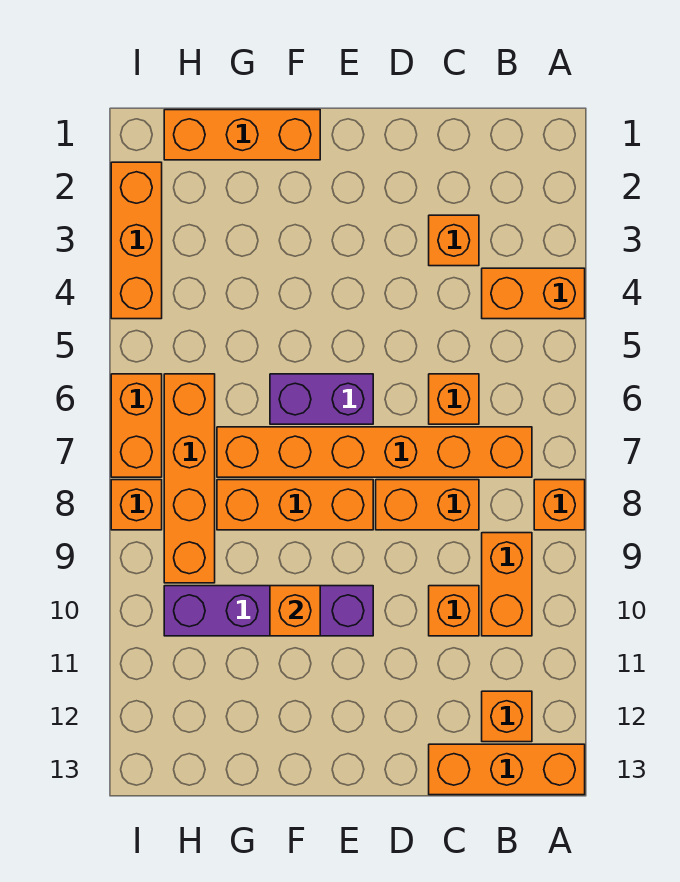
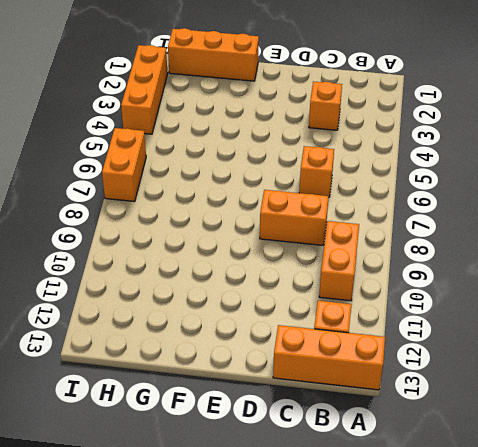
none -> orange 1x2 brick [482,268,585,319]
none -> orange 1x1 brick [534,480,585,530]
none -> orange 1x6 brick [217,427,532,477]

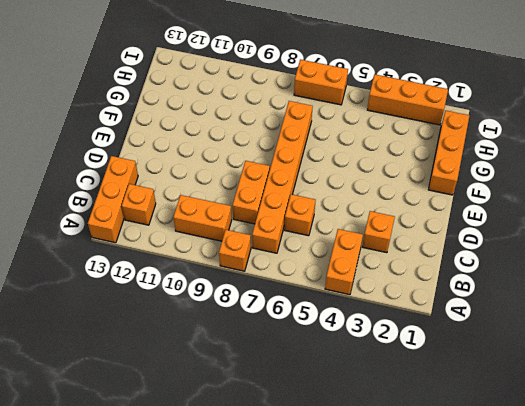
none -> orange 1x1 brick [429,586,479,636]
none -> purple 1x2 brick [270,374,373,424]
none -> orange 1x3 brick [217,480,373,530]

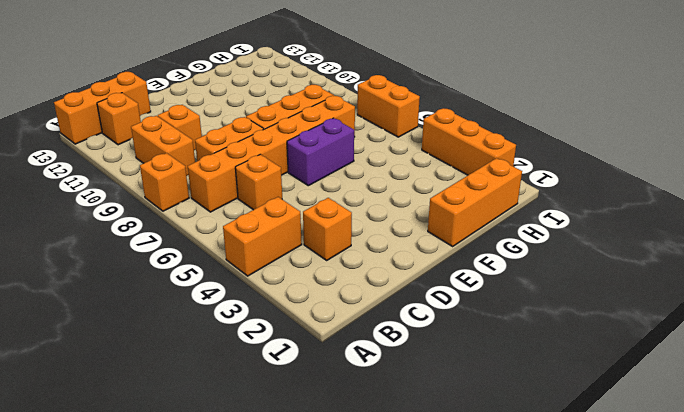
none -> purple 1x4 brick [164,586,373,636]
none -> orange 1x4 brick [164,374,215,583]
none -> orange 1x1 brick [111,480,162,530]

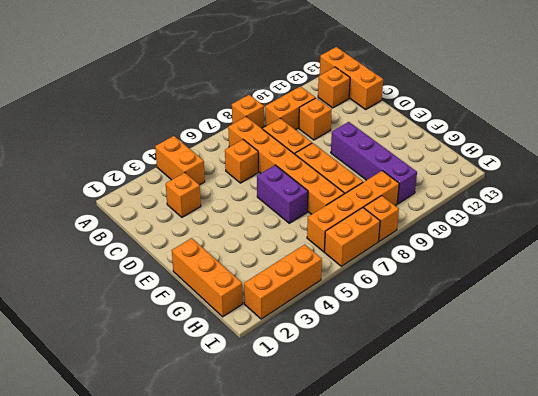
none -> orange 1x1 brick [270,586,320,636]

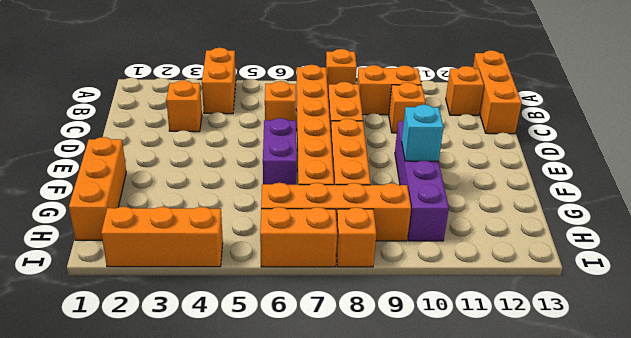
cyan 1x1 brick [402,105,444,161] -> orange 1x1 brick [270,586,320,636]

